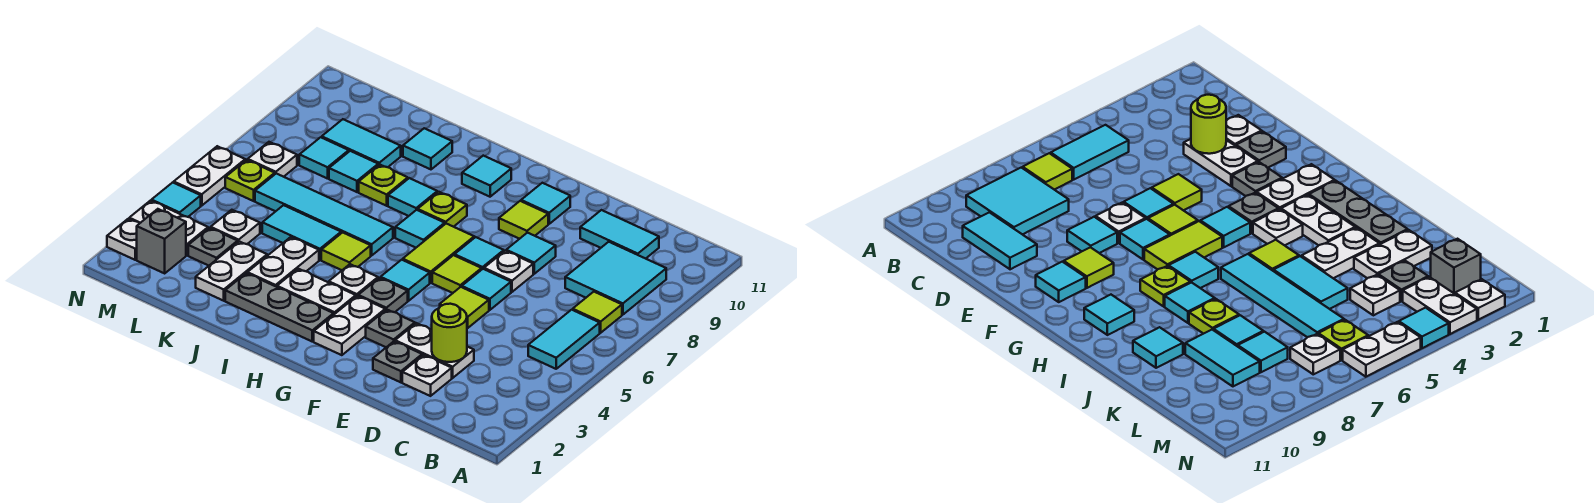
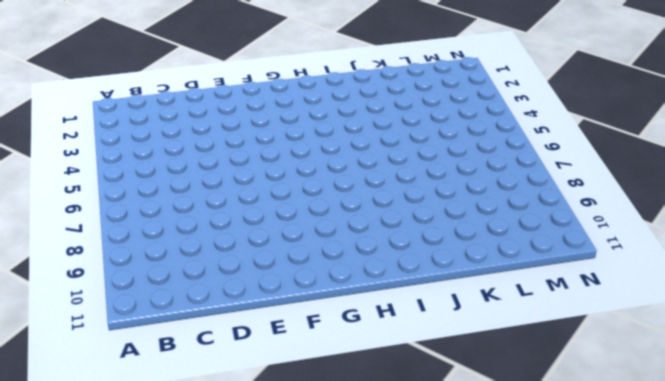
none -> cyan 1x2 tile [528,310,600,369]
none -> lime 1x1 tile [573,292,622,333]
none -> cyan 2x2 tile [565,242,666,315]
none -> cyan 1x2 tile [580,210,659,259]

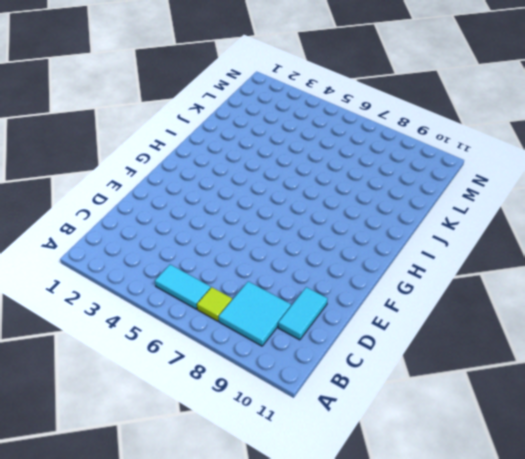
none -> white 1x1 plate [402,355,452,396]
none -> white 1x2 plate [395,323,474,378]
none -> grey 1x1 plate [373,341,422,382]
none -> lime 1x1 tile [440,287,489,328]

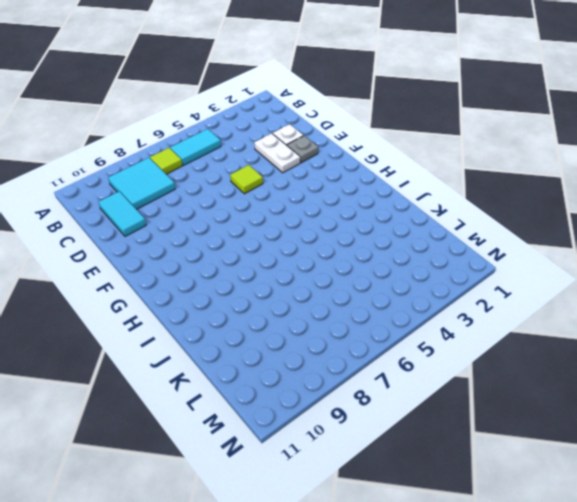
none -> cyan 1x1 tile [462,269,511,310]
none -> white 1x1 plate [484,251,533,292]
none -> cyan 1x1 tile [506,233,556,274]
none -> grey 1x1 plate [366,310,415,347]

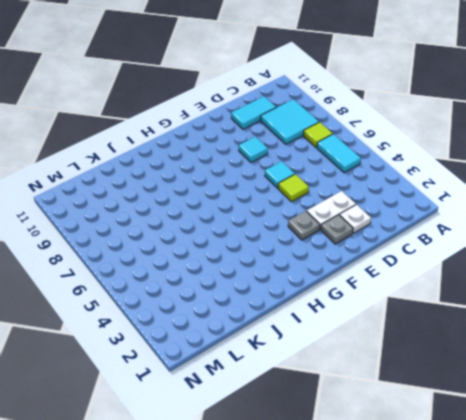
none -> white 1x1 plate [484,251,533,292]
none -> lime 1x1 tile [432,255,482,293]
none -> cyan 1x1 tile [454,237,504,269]
none -> lime 1x1 tile [499,201,548,239]

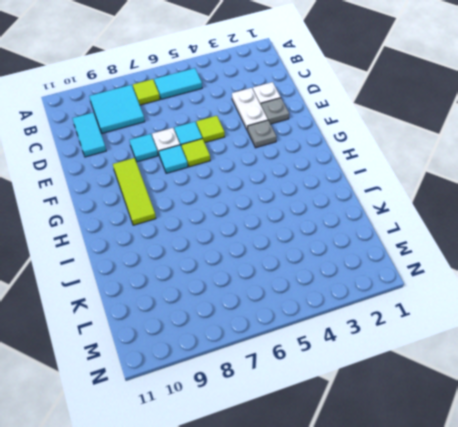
lime 1x3 tile [113,158,156,225] -> lime 1x1 tile [499,201,548,239]
none -> cyan 1x1 tile [521,183,570,224]
none -> white 1x2 plate [314,296,385,355]
none -> grey 1x1 plate [358,278,408,312]
none -> cyan 1x1 tile [381,260,430,301]

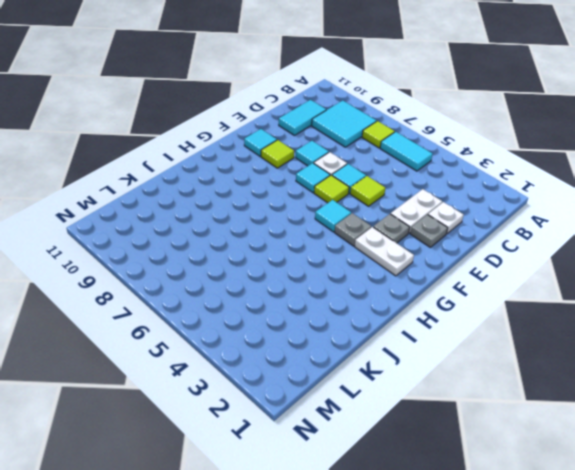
none -> lime 1x2 tile [403,224,474,283]
none -> grey 1x3 plate [225,273,334,341]
none -> white 1x2 plate [277,269,356,314]
none -> white 1x1 plate [329,264,378,296]

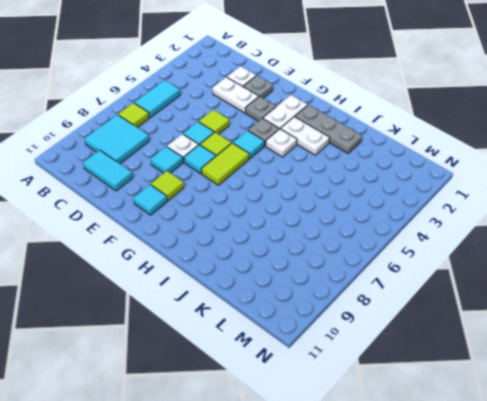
none -> cyan 1x1 tile [395,210,445,248]
none -> lime 1x1 plate [418,192,467,227]
none -> cyan 1x1 tile [462,156,511,197]
none -> lime 1x1 tile [321,232,371,270]

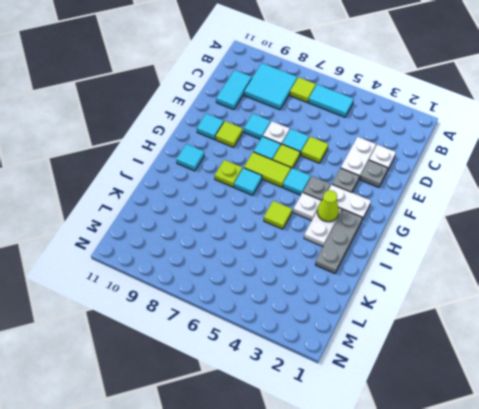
lime 1x1 cone [317,190,339,222] -> none
none -> cyan 1x4 tile [255,174,393,255]
none -> cyan 1x1 tile [388,178,437,216]
none -> white 1x2 plate [247,237,319,287]
none -> cyan 1x2 tile [262,205,341,260]

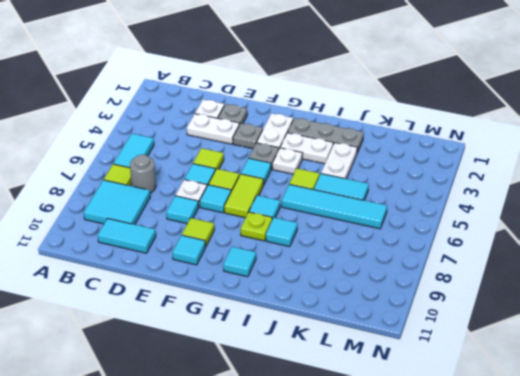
grey 1x1 round brick [130,155,156,193] -> none
none -> lime 1x1 plate [359,165,408,206]
none -> cyan 1x1 tile [403,128,452,169]
none -> white 1x2 plate [196,241,267,301]
none -> cyan 1x1 tile [329,151,378,192]

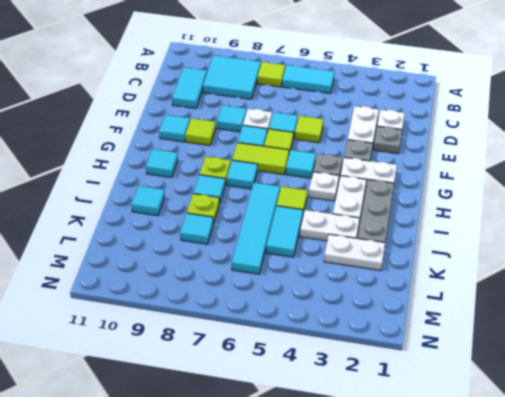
none -> cyan 1x2 tile [322,119,401,167]
none -> grey 1x1 plate [188,228,238,266]
none -> white 1x1 plate [211,210,260,244]
none -> cyan 1x1 tile [299,137,349,179]

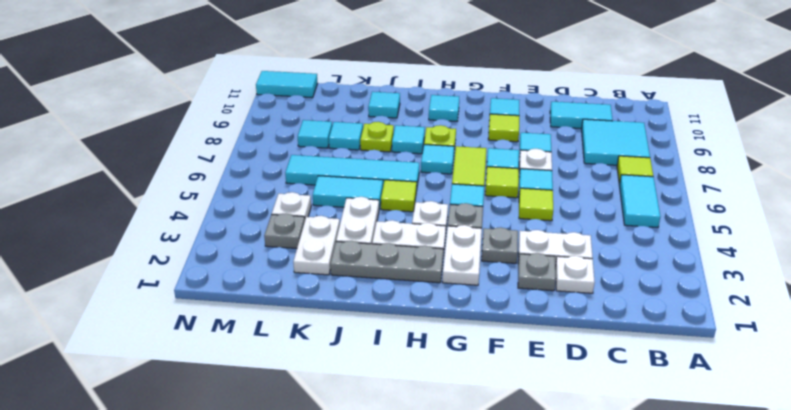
cyan 1x2 tile [256,71,317,98] -> cyan 1x2 tile moved to [322,119,401,167]
none -> grey 1x1 brick [137,209,186,273]
none -> white 1x2 plate [129,201,208,255]
none -> lime 1x1 plate [225,160,275,201]
none -> white 1x1 plate [248,142,297,177]

